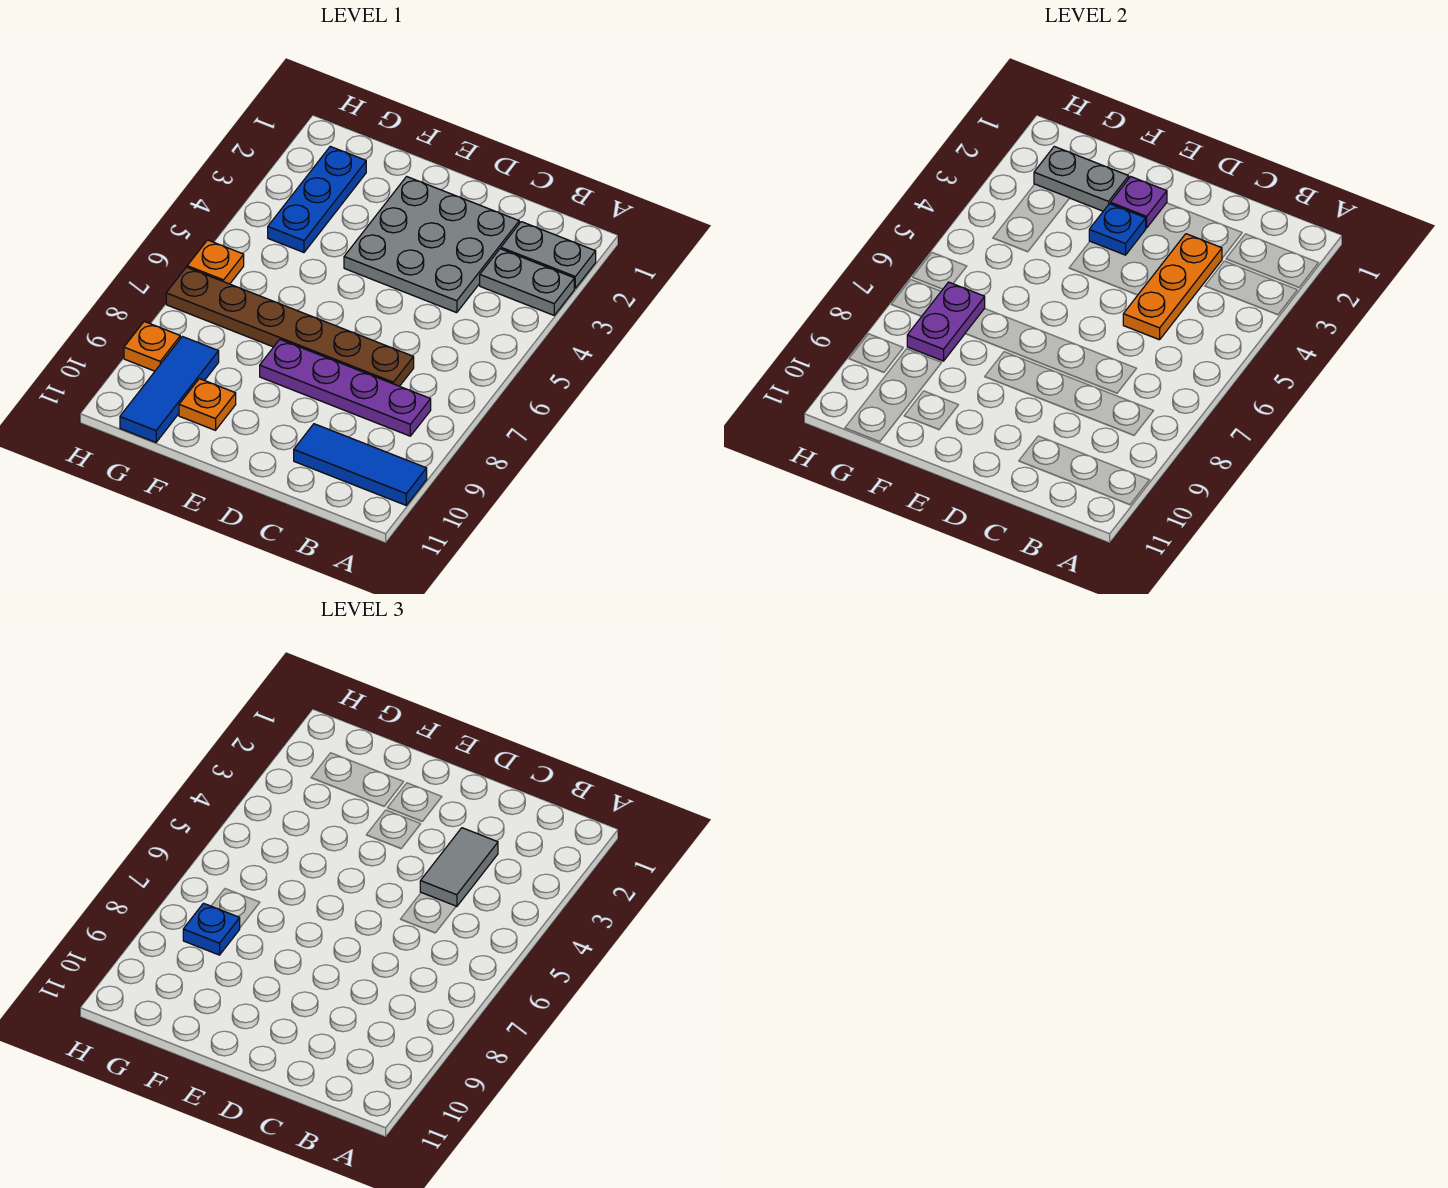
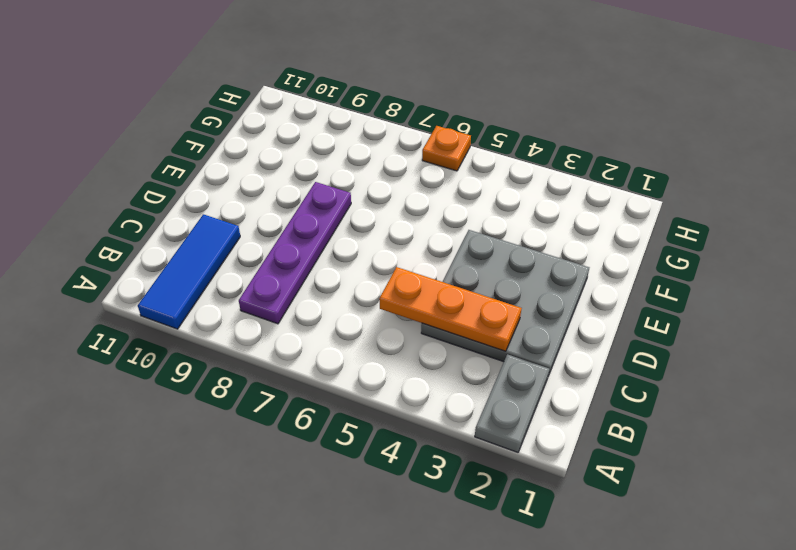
none -> grey 1x2 plate [480,249,574,315]
none -> brown 1x6 plate [166,267,414,386]
none -> orange 1x1 plate [179,379,236,430]

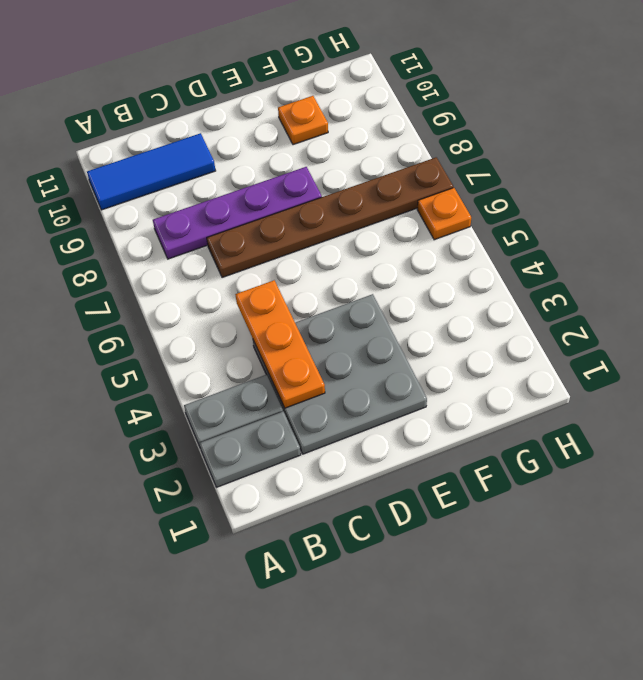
none -> blue 1x3 plate [268,146,366,252]
none -> blue 1x3 tile [120,336,219,442]
none -> orange 1x1 plate [124,321,180,371]

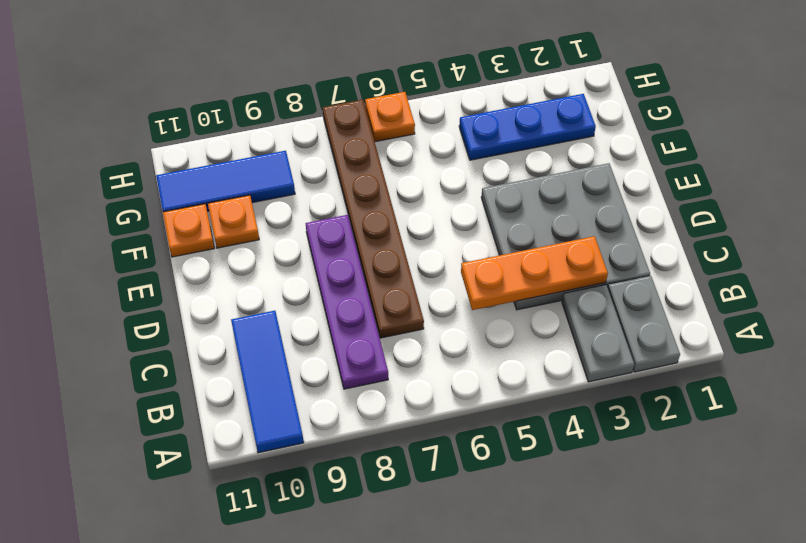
orange 1x1 plate [163,204,214,257] -> orange 1x1 plate moved to [124,321,180,371]
none -> purple 1x1 plate [1110,177,1167,228]
none -> blue 1x1 plate [1089,204,1146,255]
none -> grey 1x2 plate [1034,146,1129,211]

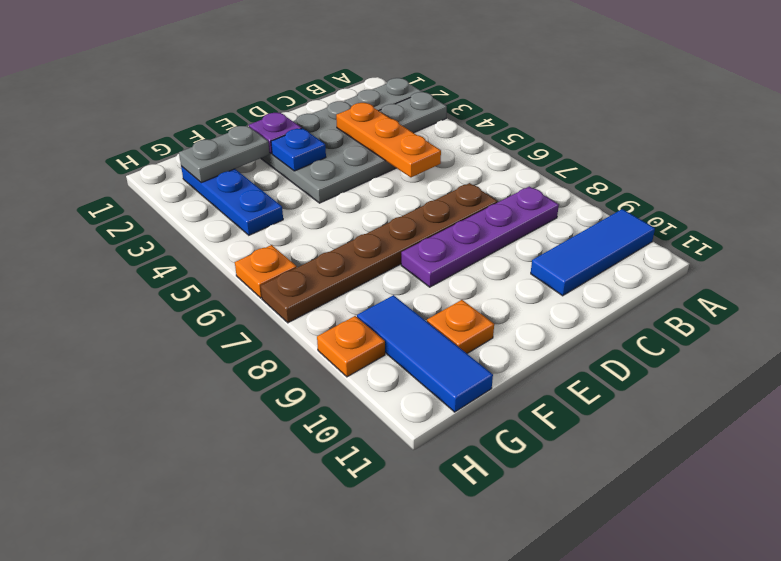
none -> purple 1x2 plate [907,282,985,361]
none -> grey 1x2 tile [420,828,498,907]
none -> blue 1x1 plate [183,903,240,955]

